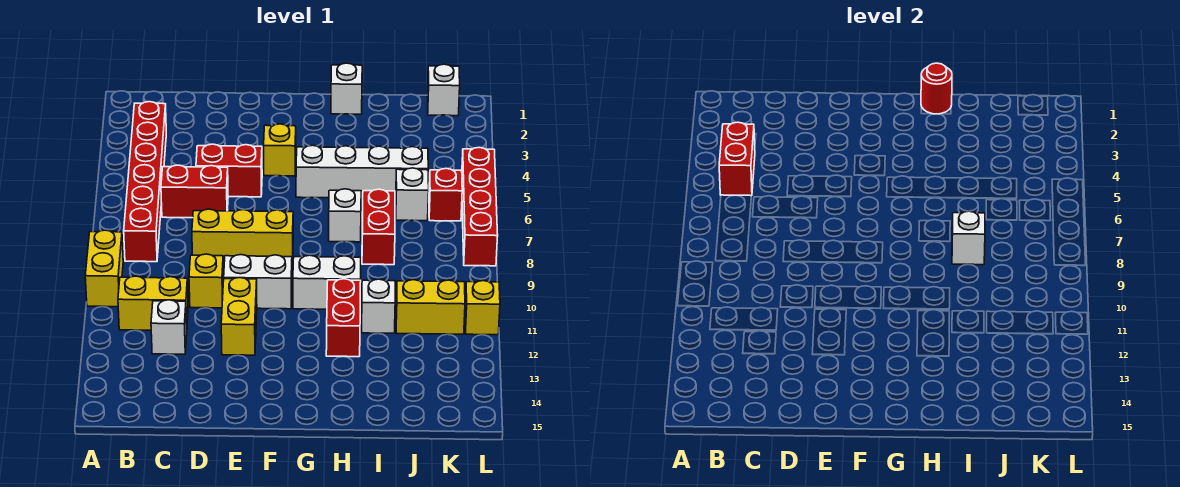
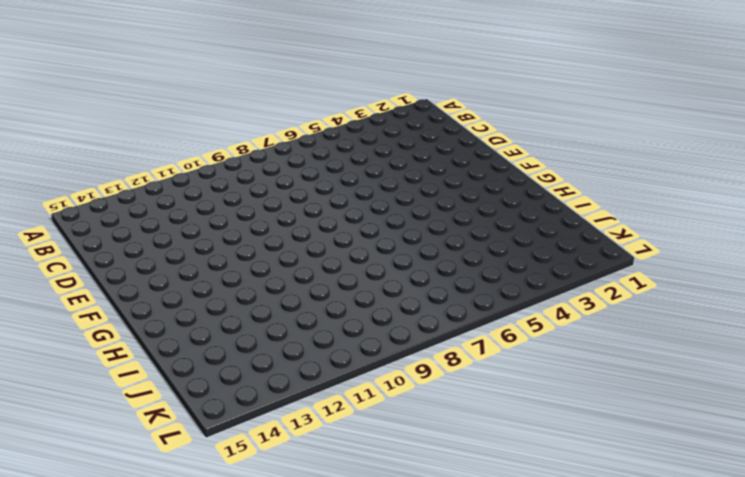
none -> yellow 1x2 brick [85,230,123,307]
none -> red 1x6 brick [124,102,166,262]
none -> yellow 1x2 brick [118,276,188,330]

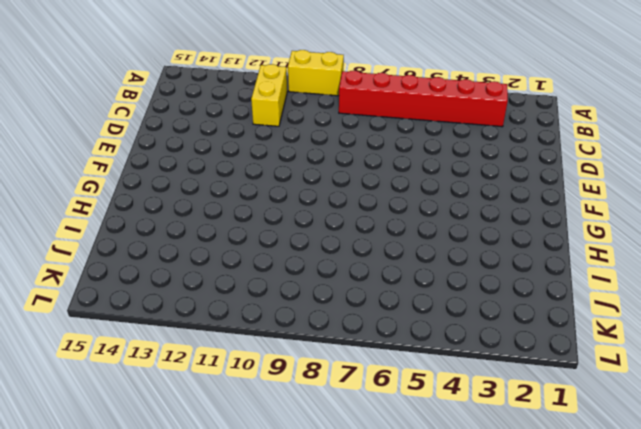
none -> red 1x2 brick [161,165,228,218]
none -> white 1x1 brick [151,300,187,354]
none -> red 1x2 brick [196,144,262,197]

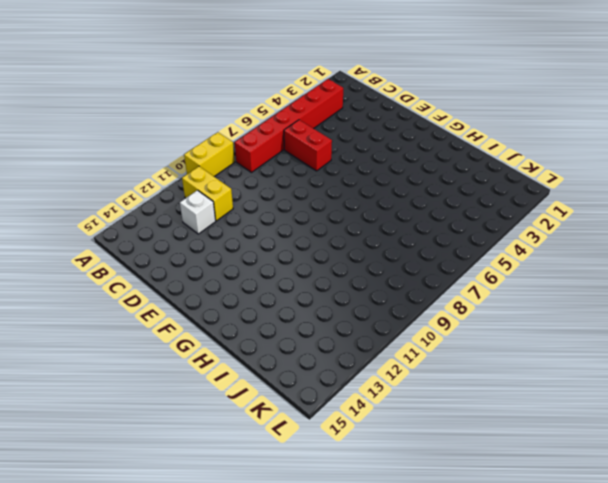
none -> red 1x2 brick [196,144,262,197]
none -> yellow 1x3 brick [192,209,293,263]
none -> yellow 1x1 brick [189,254,224,308]

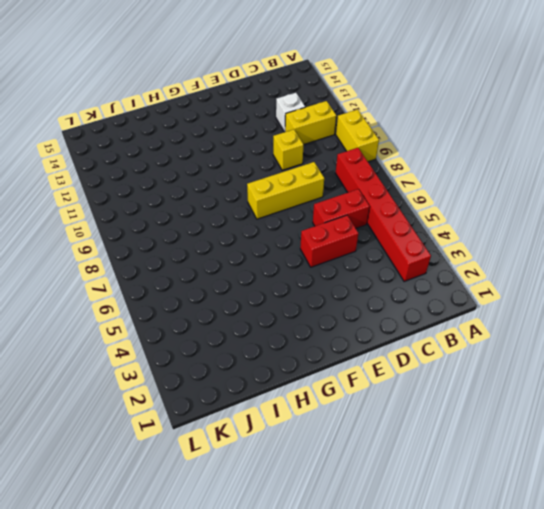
none -> white 1x2 brick [224,255,292,309]
none -> yellow 1x2 brick [221,278,257,355]
none -> yellow 1x1 brick [264,124,296,176]

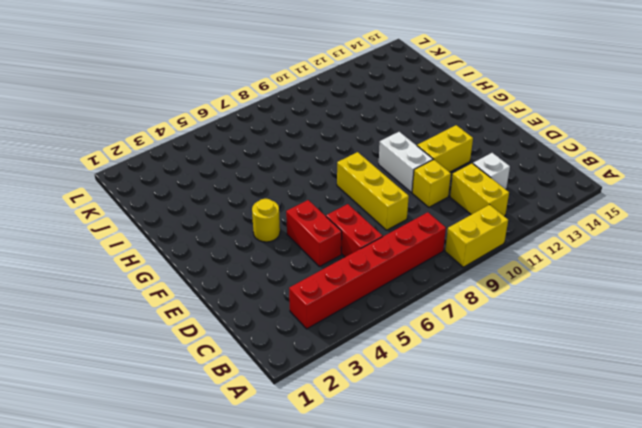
yellow 1x1 round brick [252,199,280,242] -> yellow 1x1 brick [264,124,296,176]
none -> white 1x4 brick [296,145,428,199]
none -> white 1x2 brick [293,255,361,309]
none -> white 1x1 brick [331,63,362,114]

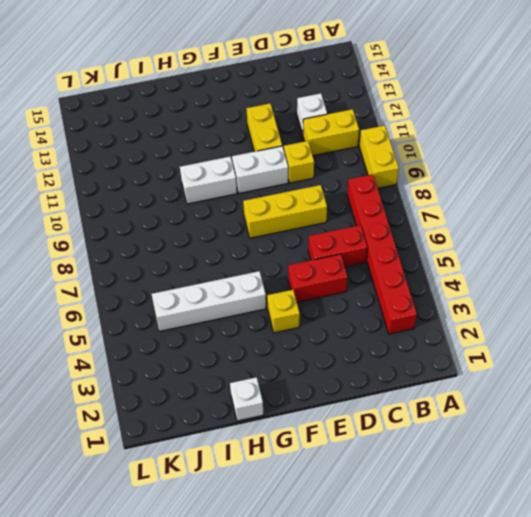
none -> white 1x1 brick [329,189,361,242]
none -> red 1x2 brick [326,279,361,357]
none -> red 1x2 brick [362,189,395,265]

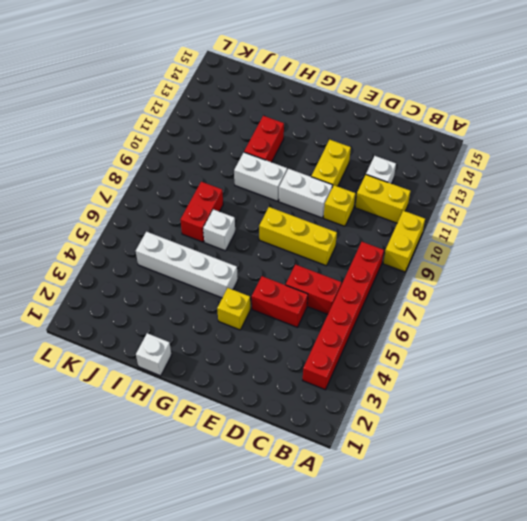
none -> white 1x1 brick [362,279,395,333]
none -> white 1x1 brick [396,168,429,221]
none -> yellow 1x2 brick [396,280,465,334]

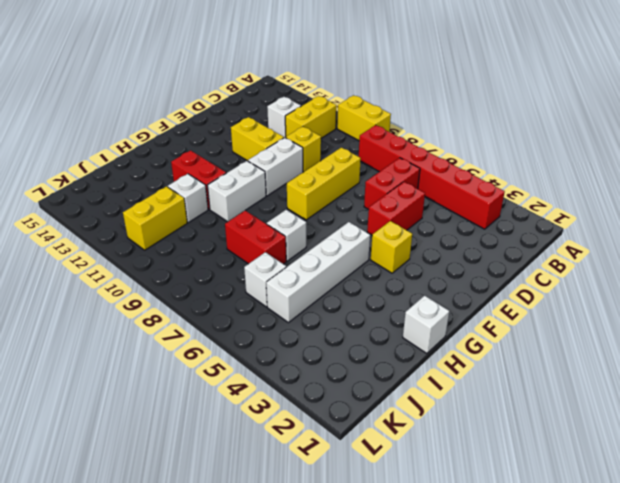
none -> white 1x1 brick [427,64,460,116]
none -> red 1x1 brick [429,168,462,221]
none -> red 1x4 brick [462,148,498,266]

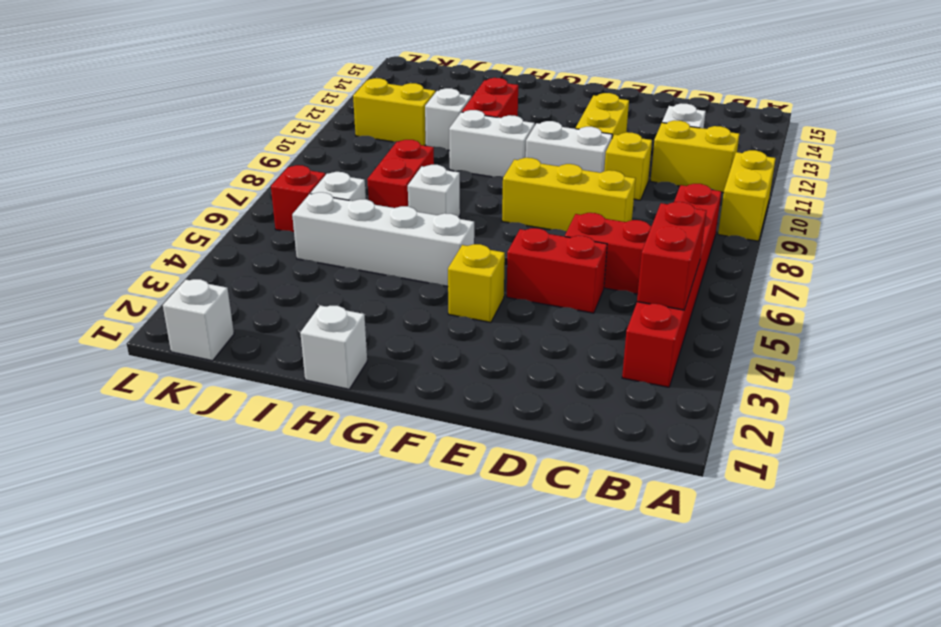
none -> red 1x4 brick [462,148,498,266]
none -> yellow 1x1 brick [465,281,500,335]
none -> red 1x1 round brick [921,63,952,114]

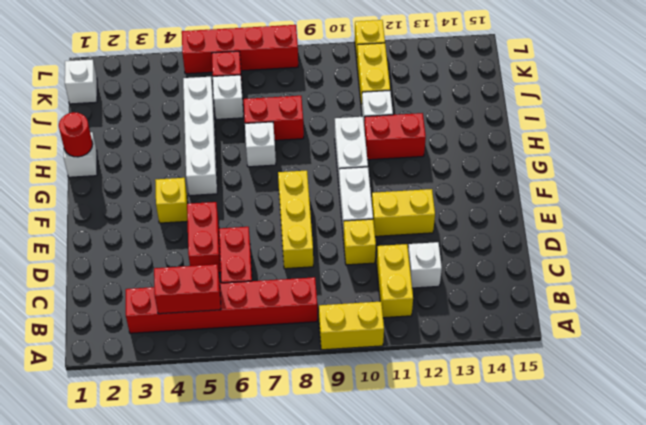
none -> white 1x1 brick [952,211,985,265]

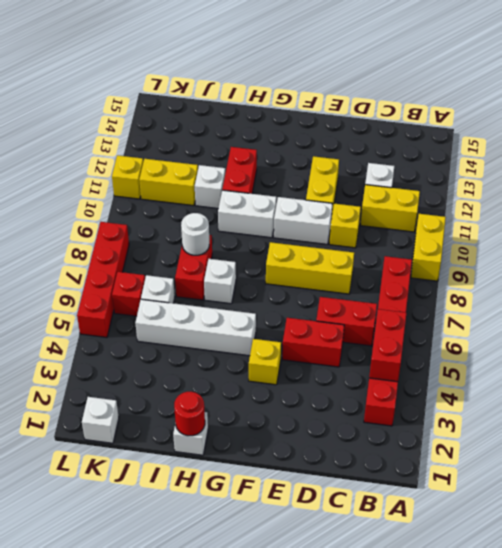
white 1x1 round brick [181,213,209,255] -> white 1x1 brick [952,211,985,265]

